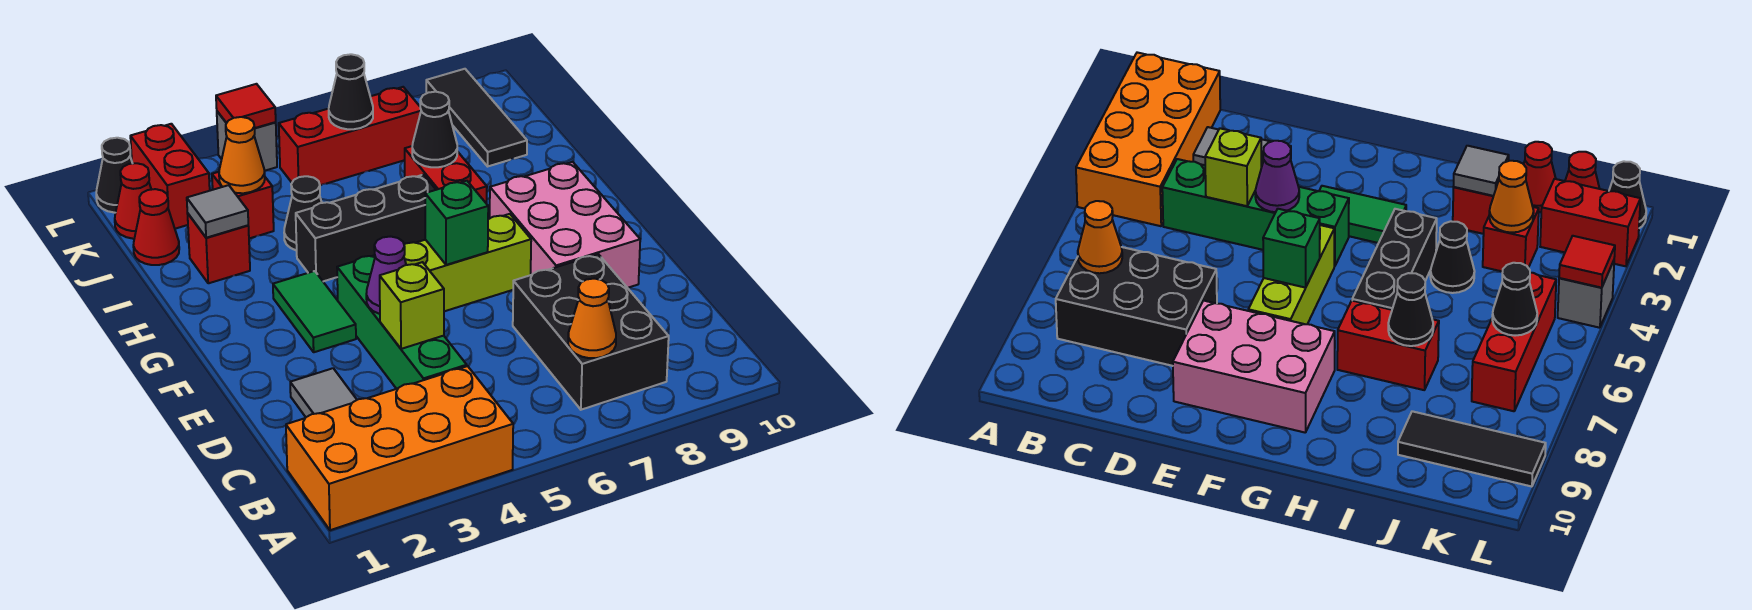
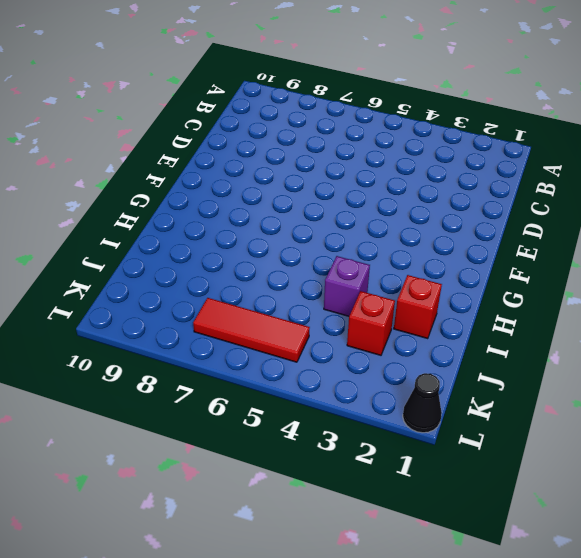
purple 1x1 brick [324,256,370,316] -> black 1x1 cone [284,176,322,251]
red 1x3 tile [193,298,310,362] -> red 1x3 brick [279,87,421,185]
none -> orange 2x4 brick [286,366,513,530]
none -> black 2x3 brick [513,254,669,410]
none -> grey 1x2 tile [290,368,357,417]

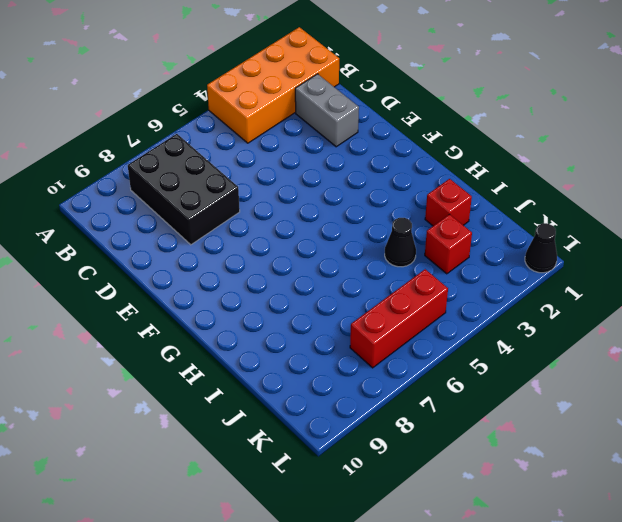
grey 1x2 brick [295,74,359,147] -> grey 1x2 tile [290,368,357,417]
none -> green 1x4 brick [337,255,467,389]
none -> pink 2x3 brick [490,162,640,288]
none -> green 1x2 tile [273,271,356,352]

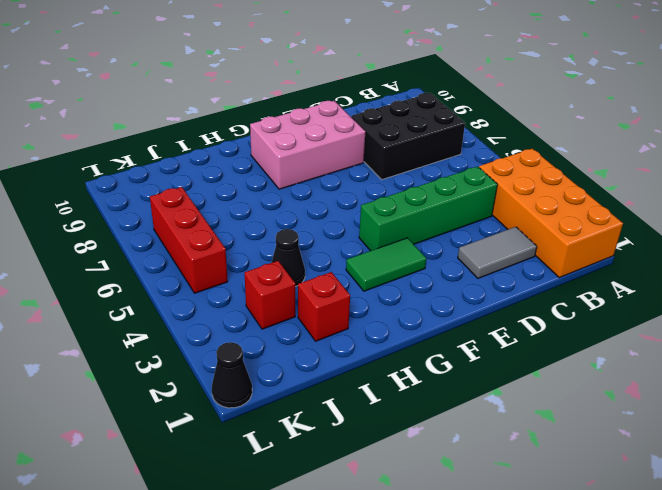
none -> lime 1x3 brick [404,214,531,311]
none -> black 1x3 brick [296,175,436,281]
none -> red 1x2 brick [404,146,487,204]

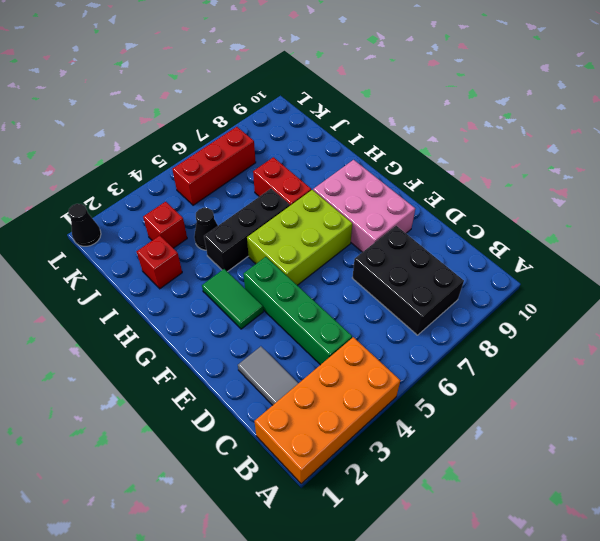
lime 2x3 brick [247,190,352,285] -> lime 1x3 brick [404,214,531,311]
none -> red 1x1 cone [133,189,179,265]
none -> black 1x3 tile [426,69,527,166]
none -> red 1x1 cone [115,163,151,239]

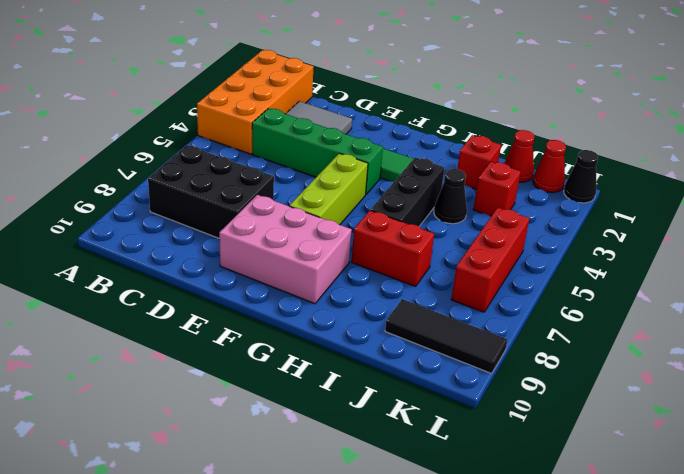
none -> red 1x2 brick [130,124,210,229]
none -> grey 1x1 brick [217,111,277,171]
none -> orange 1x1 cone [568,279,616,358]

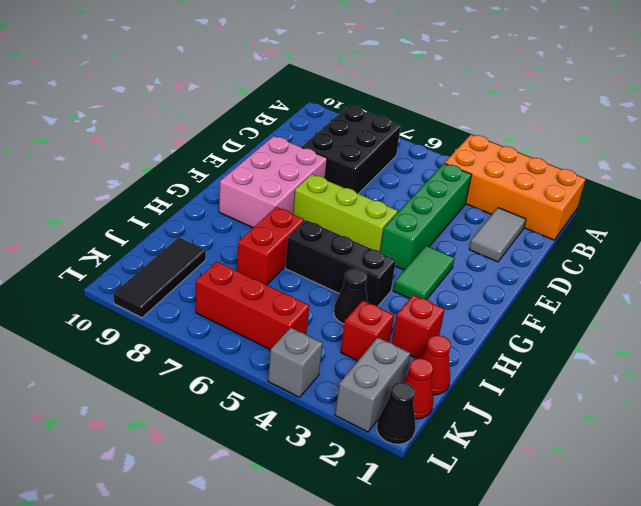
grey 1x2 brick [335,337,410,432] -> red 1x2 brick [130,124,210,229]
none -> orange 1x1 cone [568,279,616,358]
none -> lime 1x1 brick [380,262,444,349]
none -> purple 1x1 cone [366,237,406,314]

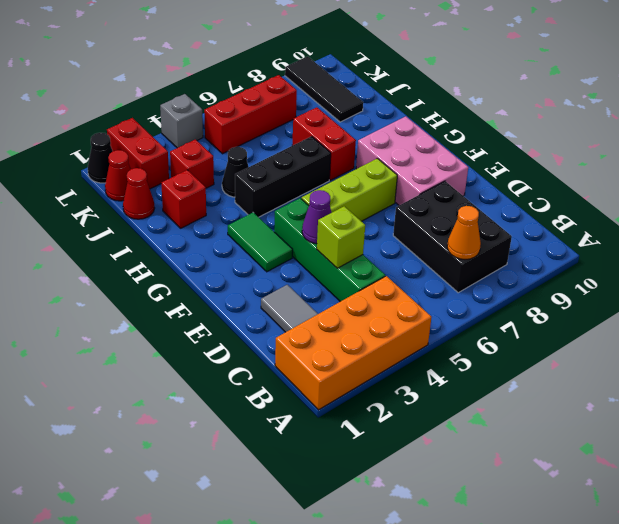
none -> green 1x1 brick [425,181,488,265]
none -> grey 1x1 tile [187,185,248,238]
none -> black 1x1 cone [412,92,457,167]

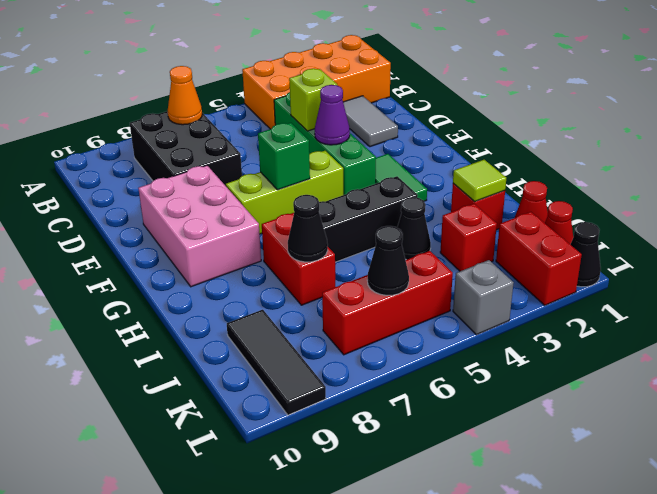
lime 1x1 tile [453,160,506,202] -> grey 1x1 tile [187,185,248,238]
none -> orange 1x1 cone [219,117,265,193]
none -> red 1x1 tile [216,84,276,128]

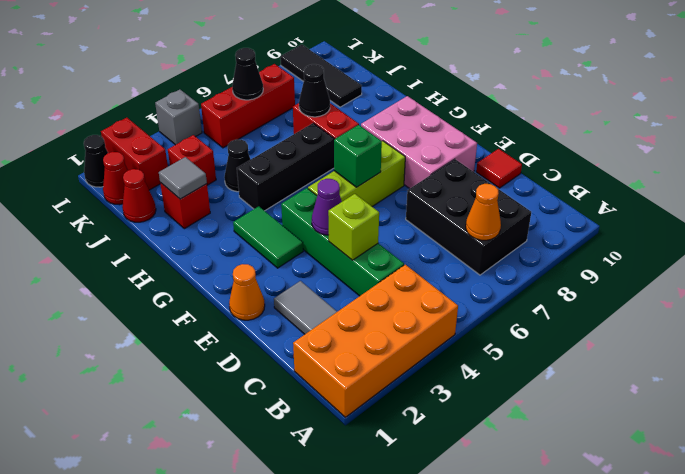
red 1x1 tile [476,149,522,188] -> red 1x1 tile moved to [216,84,276,128]
orange 1x1 cone [229,264,265,320] -> orange 1x1 cone moved to [219,117,265,193]

